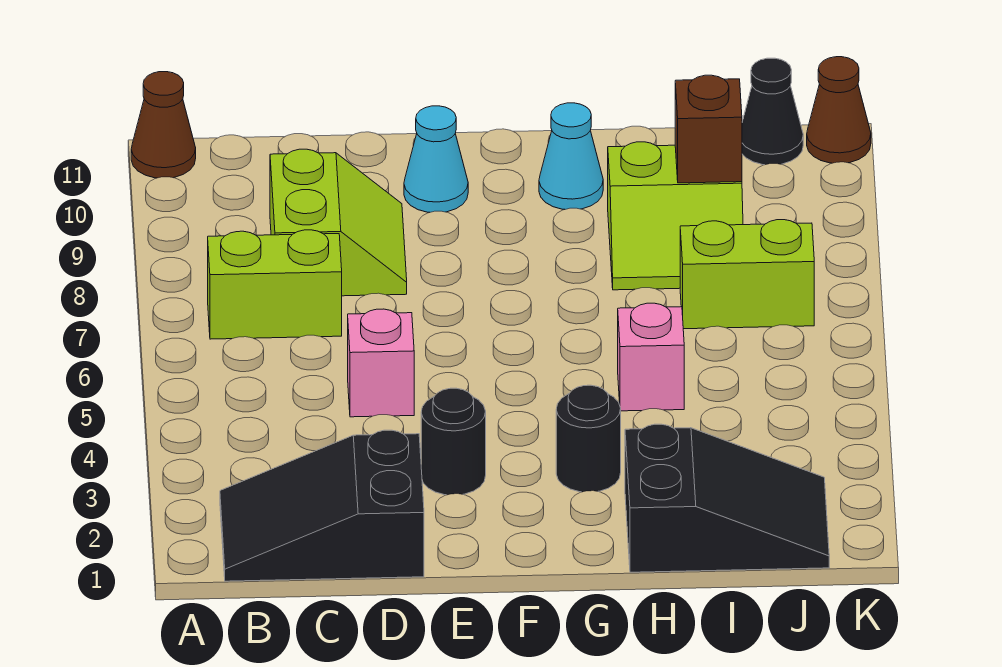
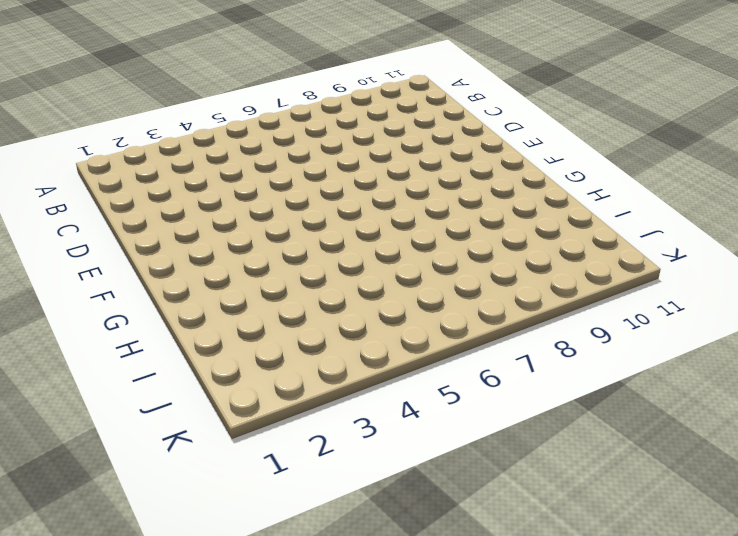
none -> brown 1x1 cone [131,72,196,178]
none -> black 2x3 slope [220,430,424,581]
none -> lime 1x2 brick [208,230,342,339]

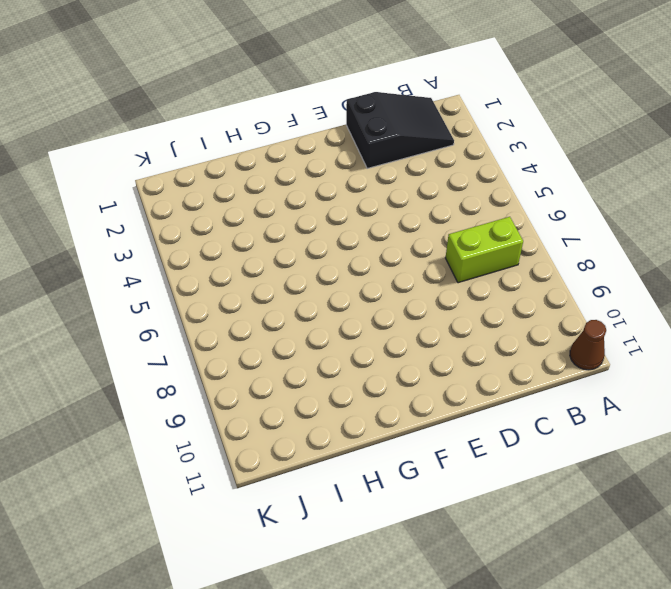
none -> lime 2x2 slope [270,149,407,296]
none -> pink 1x1 brick [348,309,414,417]
none -> black 1x1 round brick [421,388,486,495]

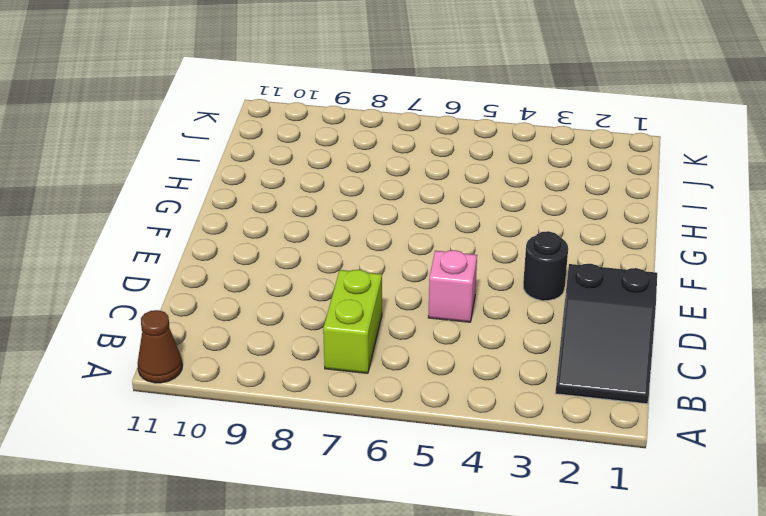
none -> lime 2x2 slope [270,149,407,296]
none -> cyan 1x1 cone [404,106,468,212]
none -> black 1x1 round brick [556,385,621,492]

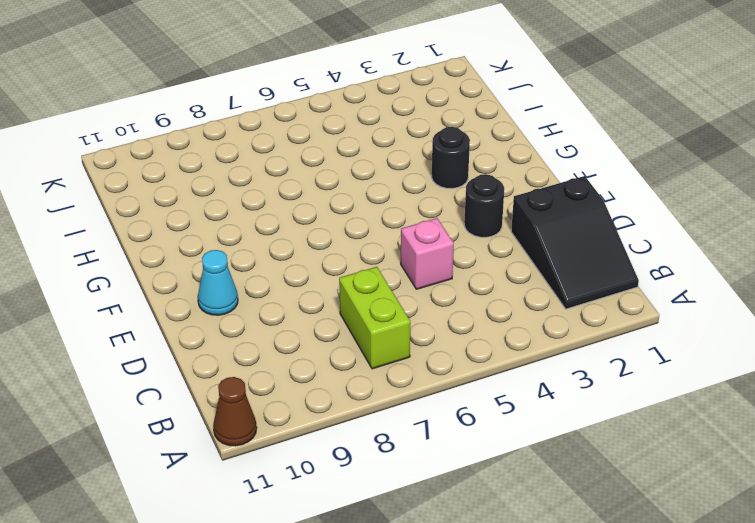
none -> lime 2x2 slope [270,149,407,296]
none -> cyan 1x1 cone [539,103,603,209]
none -> black 2x3 slope [625,424,829,572]

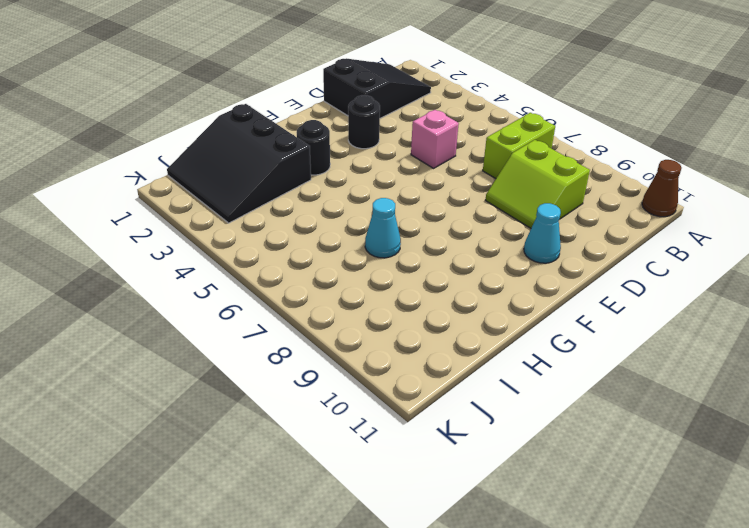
black 3x3 slope [167,104,311,223] -> black 2x3 slope [625,424,829,572]
cyan 1x1 cone [365,198,401,258] -> cyan 1x1 cone moved to [539,103,603,209]
none -> pink 1x1 brick [618,303,684,411]
none -> lime 2x2 slope [608,142,743,290]
none -> lime 1x2 brick [680,220,814,329]

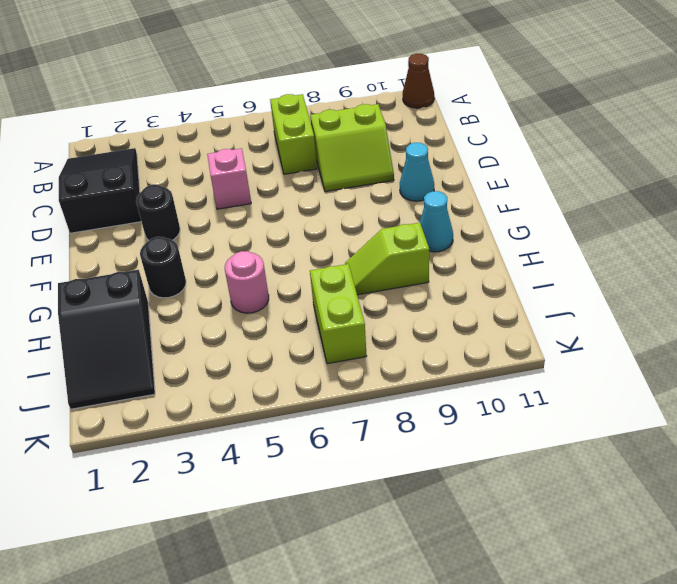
pink 1x1 round brick [225,251,269,313] -> pink 1x1 brick [618,303,684,411]
lime 1x2 slope [345,223,429,295] -> lime 2x2 slope [608,142,743,290]
none -> black 1x1 cone [742,58,803,165]
none -> brown 1x1 cone [807,57,871,163]
none -> brown 1x1 brick [675,75,742,183]

